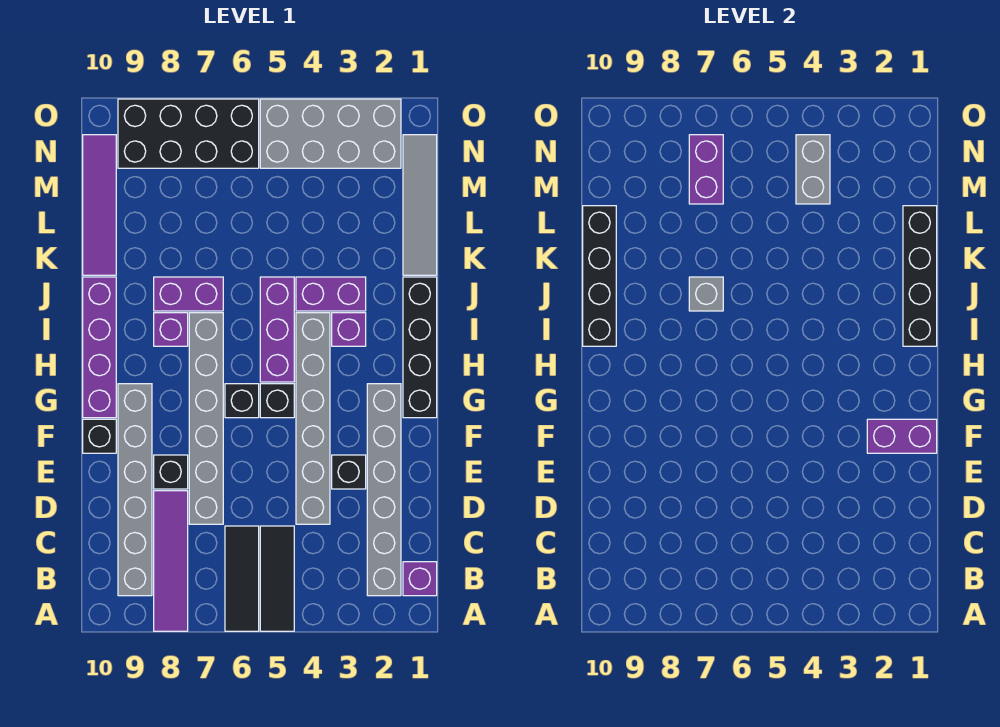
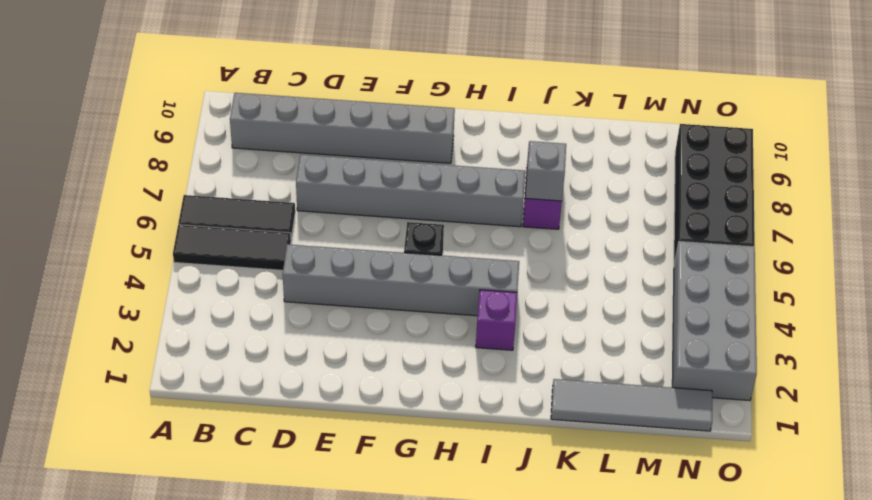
none -> purple 1x4 tile [154,491,188,631]
none -> purple 1x1 brick [403,562,437,596]
none -> grey 1x6 brick [367,384,401,596]
none -> black 1x1 brick [332,455,366,489]

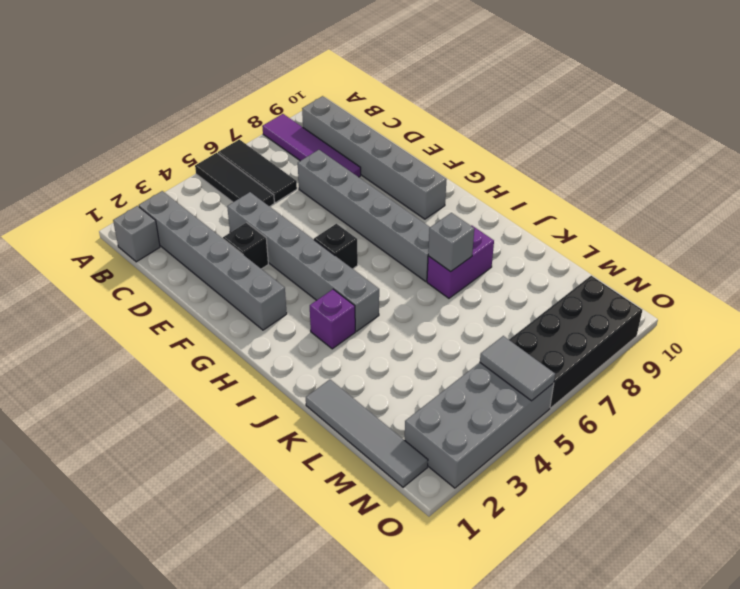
grey 1x1 brick [113,206,160,262] -> purple 1x1 brick [403,562,437,596]
grey 1x2 tile [480,336,555,401] -> none
none -> black 1x1 brick [154,455,188,489]
none -> black 1x1 brick [83,419,116,453]
none -> black 1x4 brick [403,277,437,418]
none -> black 1x1 brick [225,384,259,418]

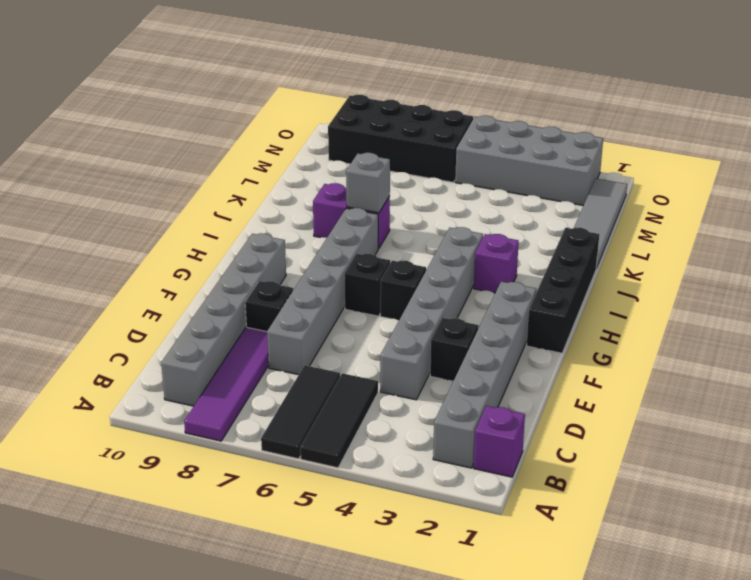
none -> black 1x1 brick [83,419,116,453]
none -> purple 1x4 brick [83,277,116,418]
none -> purple 1x3 brick [260,277,294,382]
none -> purple 1x1 brick [154,313,188,346]

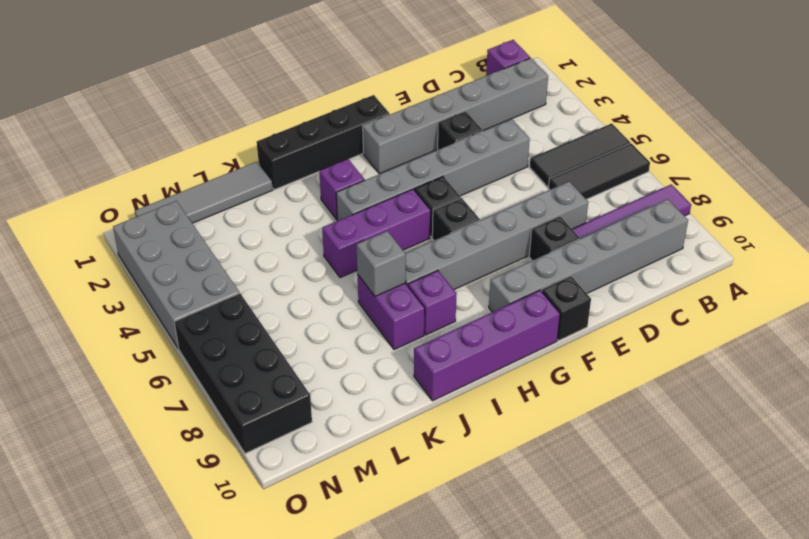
none -> purple 1x2 brick [296,277,366,311]
none -> purple 1x4 tile [83,135,116,275]
none -> purple 1x2 brick [867,419,937,453]
none -> black 1x4 brick [903,206,937,346]

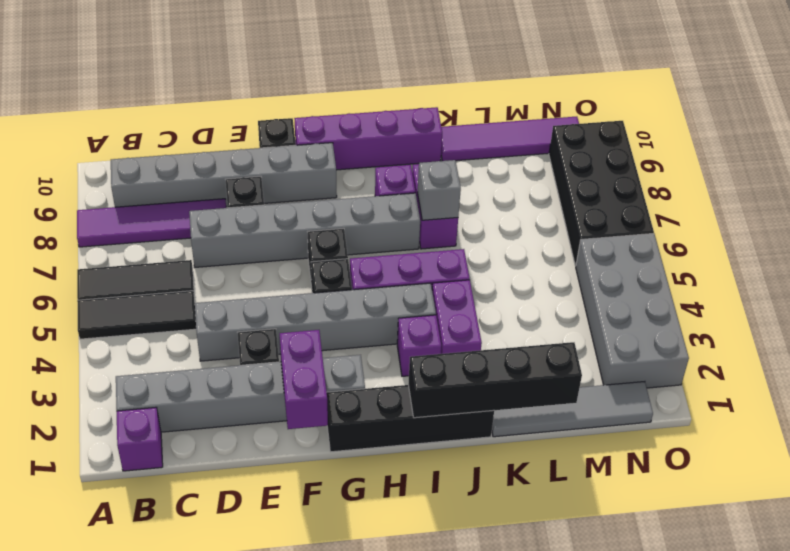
none -> black 1x4 brick [583,206,616,346]
none -> grey 1x2 brick [796,135,830,204]
none -> purple 1x2 brick [689,135,723,204]

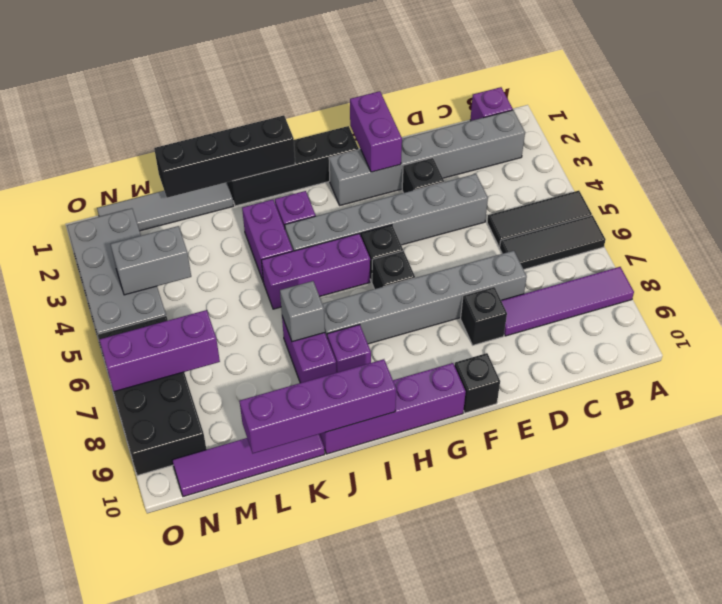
purple 1x4 brick [240,359,396,453] -> black 1x4 brick [583,206,616,346]
purple 1x3 brick [99,310,220,392] -> purple 1x2 brick [689,135,723,204]
none -> grey 1x6 brick [118,384,152,596]

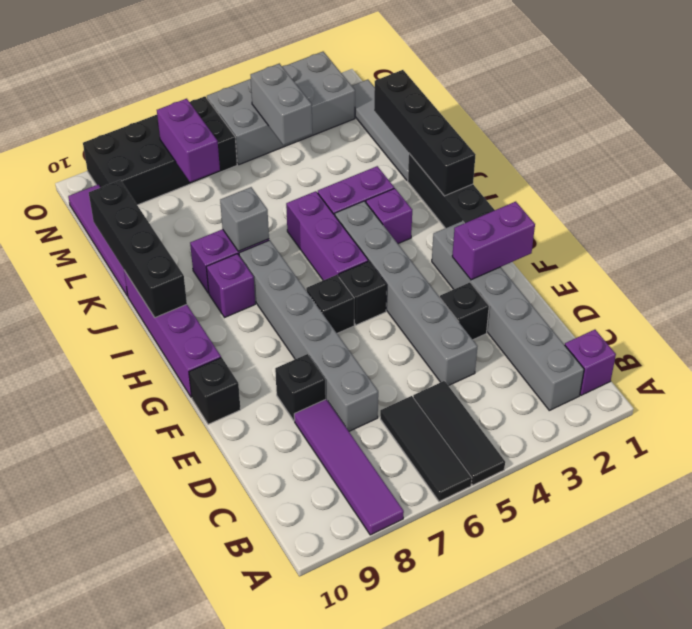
none -> grey 1x6 brick [118,384,152,596]

